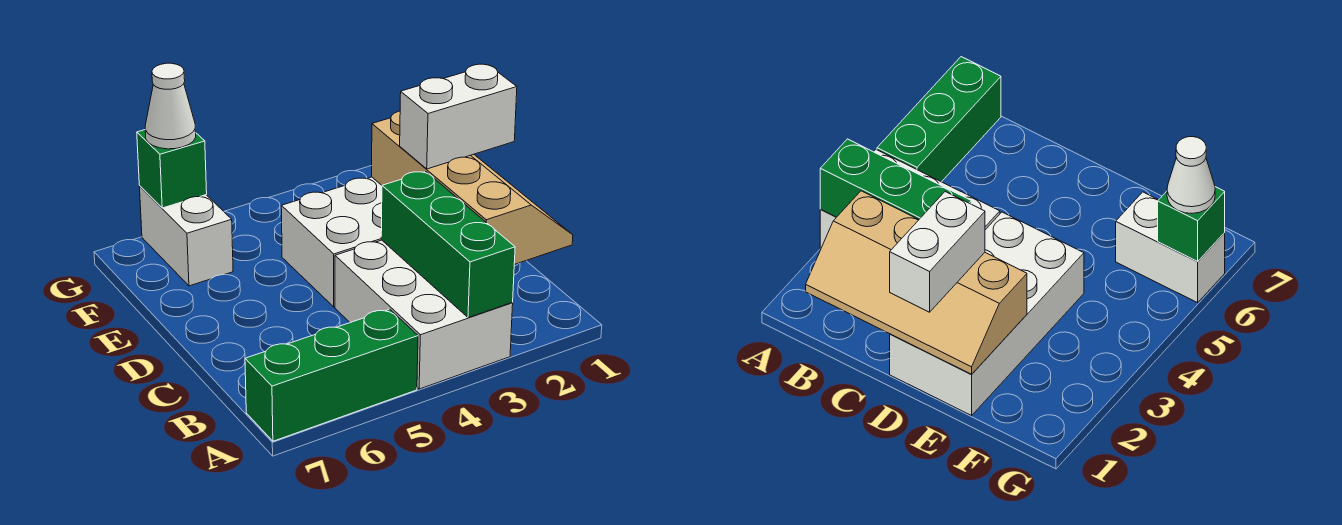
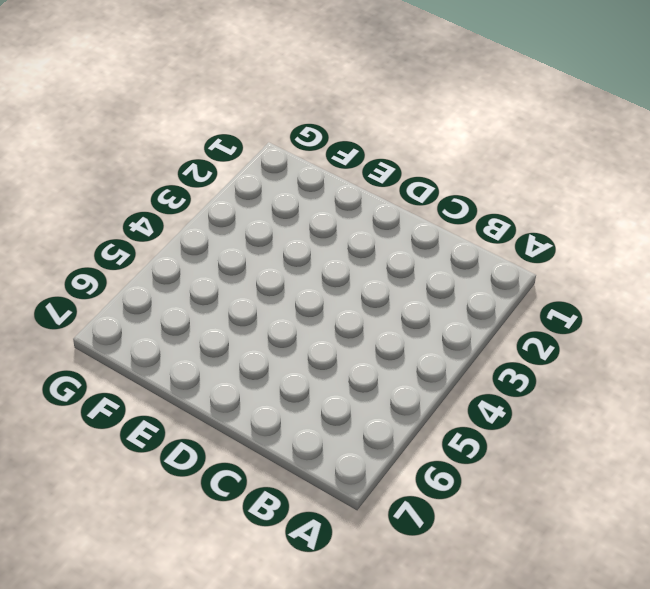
none -> white 2x3 brick [335,240,513,389]
none -> green 1x3 brick [245,309,418,441]

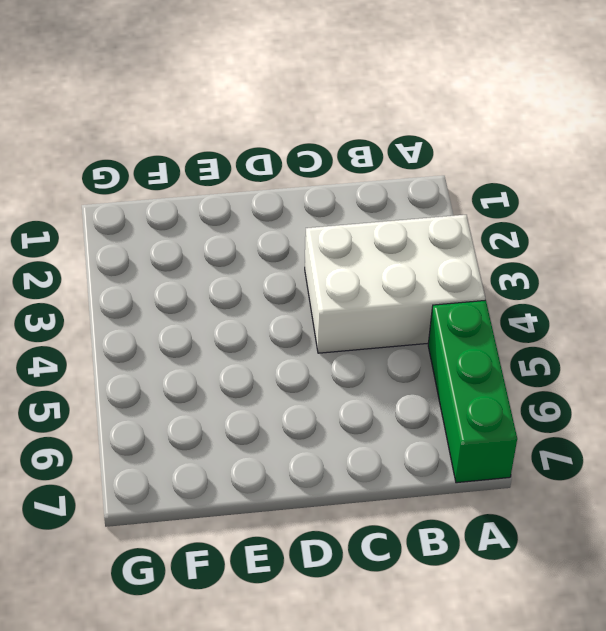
none -> white 2x4 brick [281,177,382,307]
none -> white 1x2 brick [139,186,233,286]

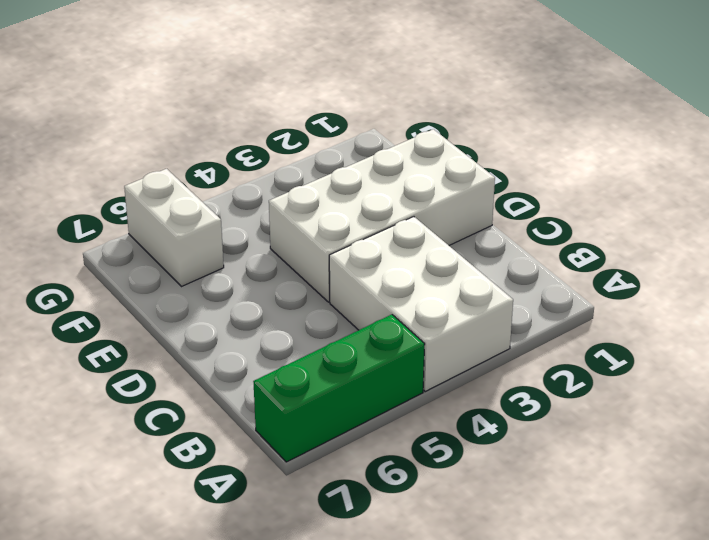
none -> green 1x3 brick [381,172,515,318]
none -> tan 2x4 slope [372,111,573,265]

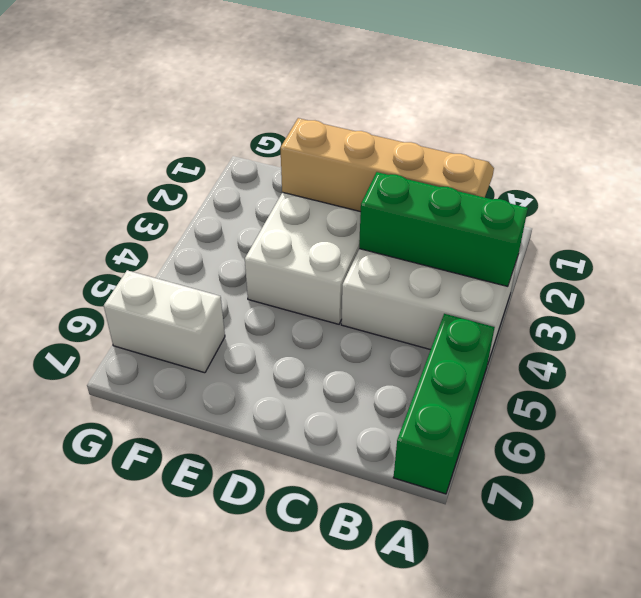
none -> green 1x1 brick [137,130,207,208]
none -> white 1x2 brick [400,64,517,169]

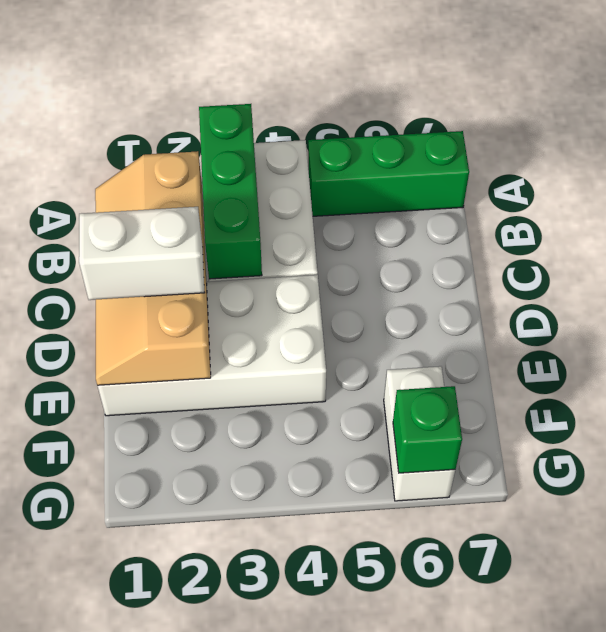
none -> white 1x1 cone [145,63,196,149]

